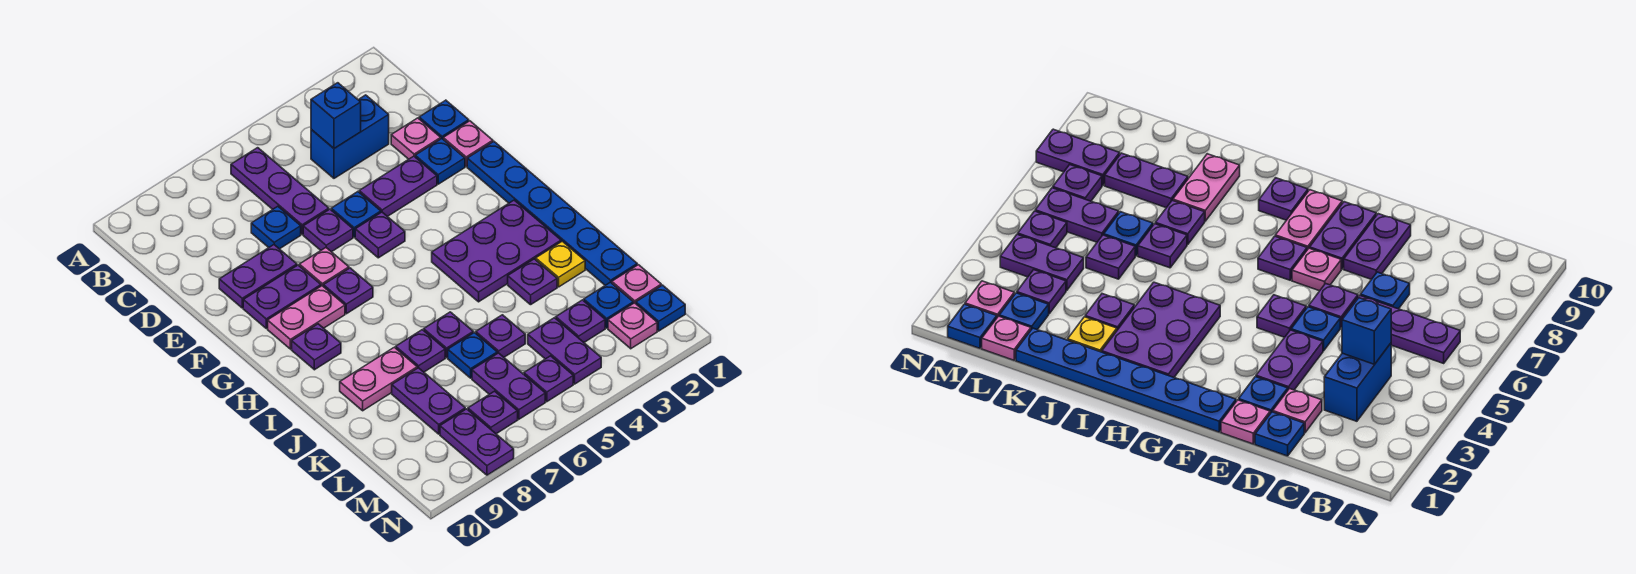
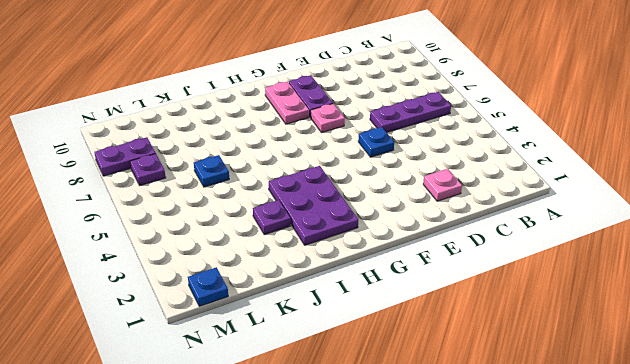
none -> blue 1x2 brick [311,95,389,178]
none -> blue 1x1 plate [419,100,469,139]
none -> blue 1x1 plate [251,206,301,249]
none -> pink 1x1 plate [443,121,493,166]

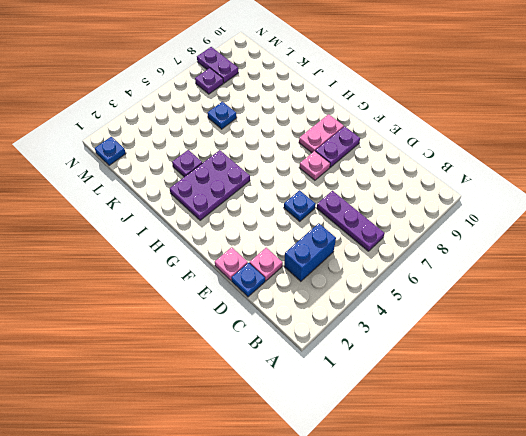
none -> blue 1x1 plate [251,206,301,249]
none -> blue 1x1 plate [415,139,465,184]
none -> purple 1x2 plate [359,156,437,217]
none -> purple 1x1 plate [303,209,353,252]

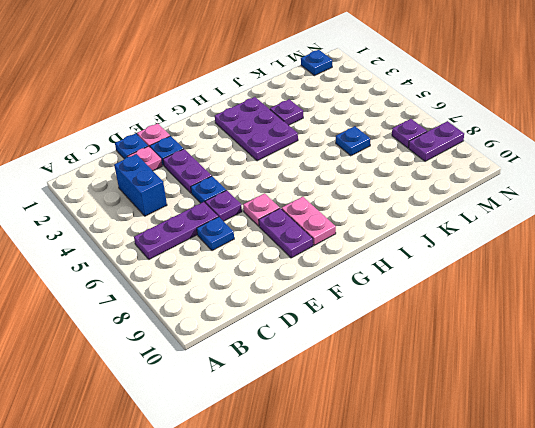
none -> purple 1x2 plate [219,245,297,308]
none -> blue 1x6 plate [467,142,637,285]
none -> purple 1x1 plate [355,212,405,258]
none -> purple 1x1 plate [323,268,373,314]

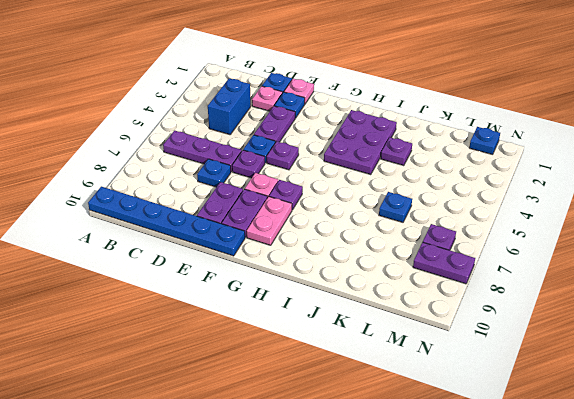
blue 1x6 plate [88,187,245,256] -> blue 1x6 plate moved to [467,142,637,285]
none -> purple 1x1 plate [292,324,341,370]
none -> yellow 1x1 plate [536,241,585,287]
none -> purple 1x1 plate [424,312,473,358]
none -> purple 1x1 plate [396,330,445,372]

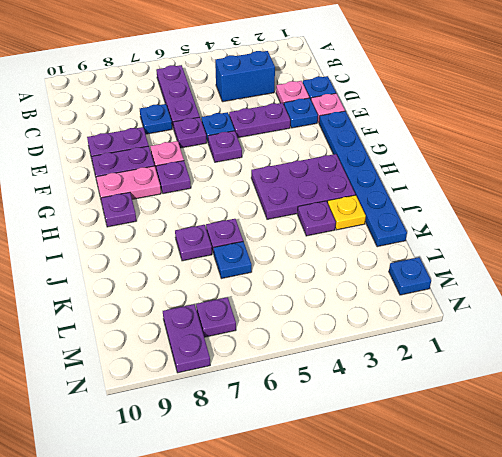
none -> pink 1x2 plate [340,347,417,411]
none -> purple 1x1 plate [476,315,525,357]
none -> purple 1x2 plate [392,368,465,434]
none -> pink 1x1 plate [612,265,661,304]

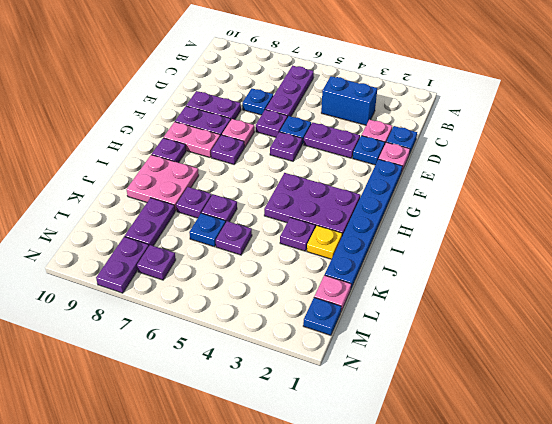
pink 2x2 plate [127,155,199,211] -> pink 1x2 plate [340,347,417,411]
none -> blue 1x1 plate [584,282,633,328]
none -> purple 1x1 plate [556,300,605,342]
none -> purple 1x2 plate [528,318,601,384]
none -> purple 1x2 plate [472,353,545,419]

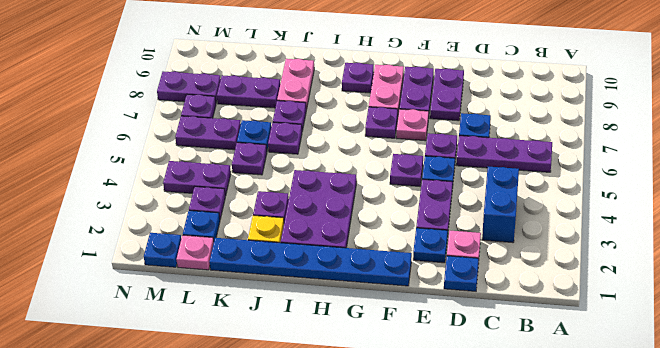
none -> pink 1x1 plate [443,121,493,166]
none -> pink 1x1 plate [608,303,657,349]
none -> purple 1x1 plate [524,356,573,402]
none -> blue 1x1 brick [311,83,361,149]

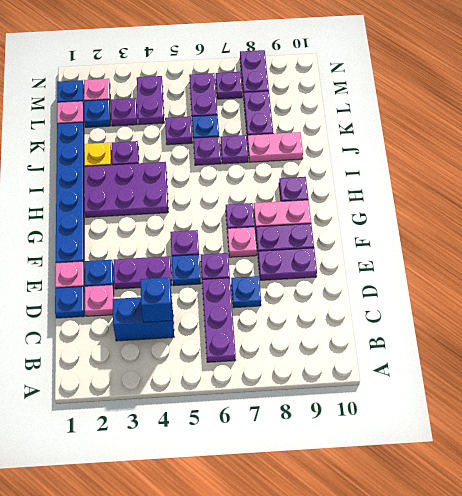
none -> purple 1x1 plate [524,356,573,402]

